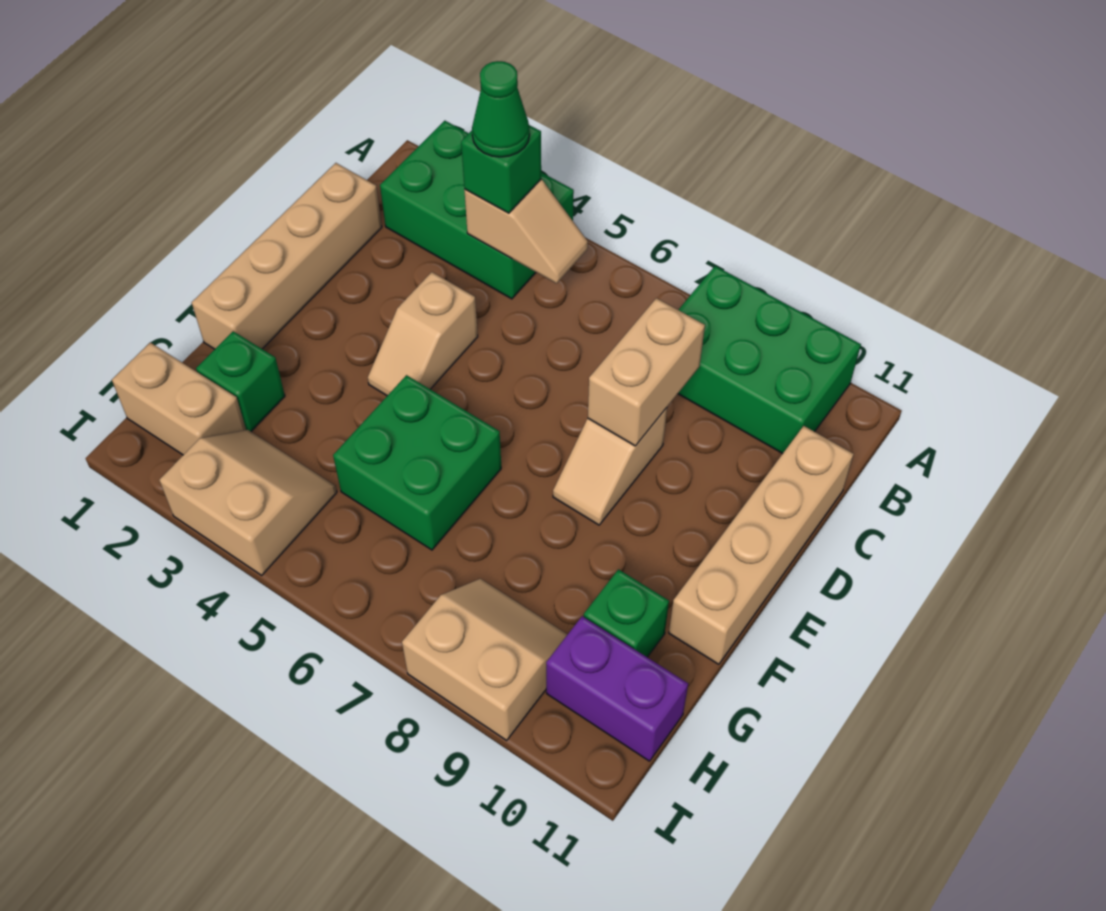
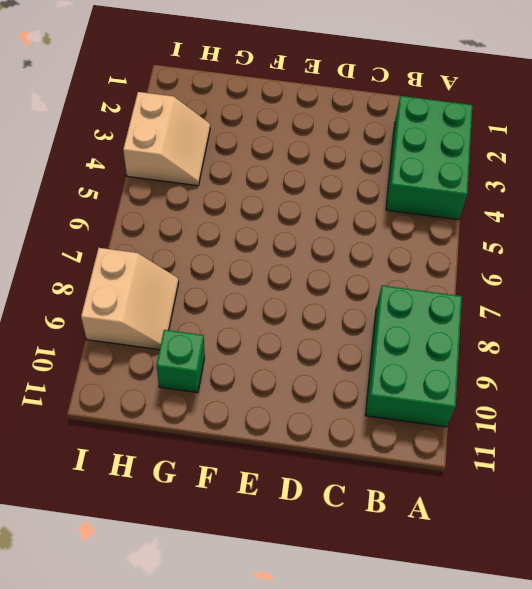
none -> tan 1x4 brick [192,163,382,349]
none -> tan 1x4 brick [669,426,854,664]
none -> tan 1x2 slope [368,272,478,396]

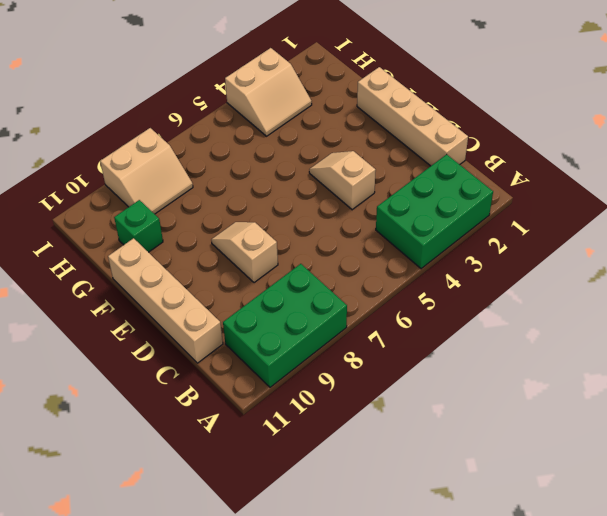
none -> green 2x2 brick [333,375,501,550]
none -> green 1x1 brick [196,331,285,431]
none -> tan 1x2 brick [112,343,246,455]

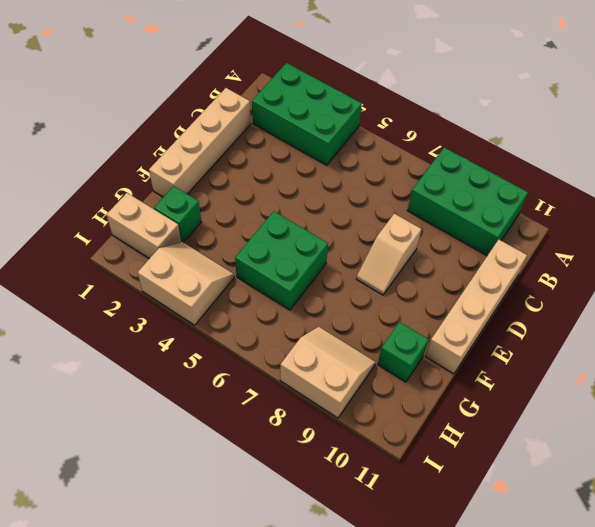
none -> tan 1x2 slope [368,272,478,396]
none -> purple 1x2 brick [546,616,688,761]
none -> tan 1x2 slope [464,180,588,283]

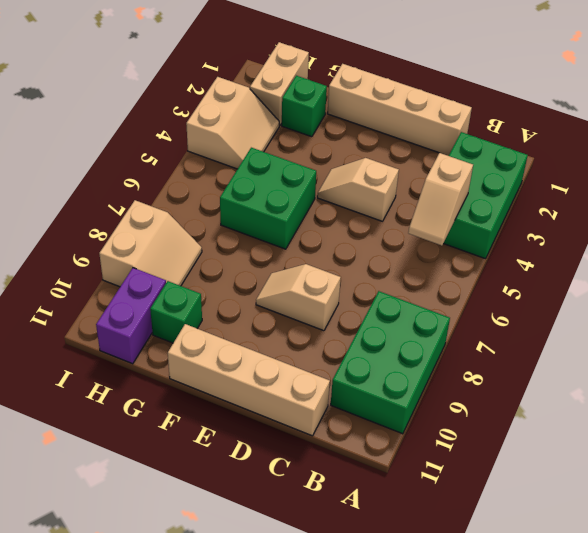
none -> tan 1x2 brick [588,298,705,446]
none -> green 1x1 brick [461,125,541,213]
none -> green 1x1 cone [472,61,530,157]

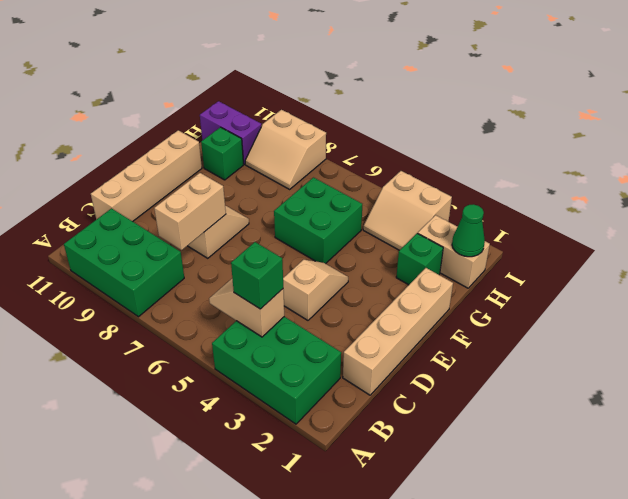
green 1x1 cone [452,204,485,257] -> green 1x1 cone moved to [472,61,530,157]

